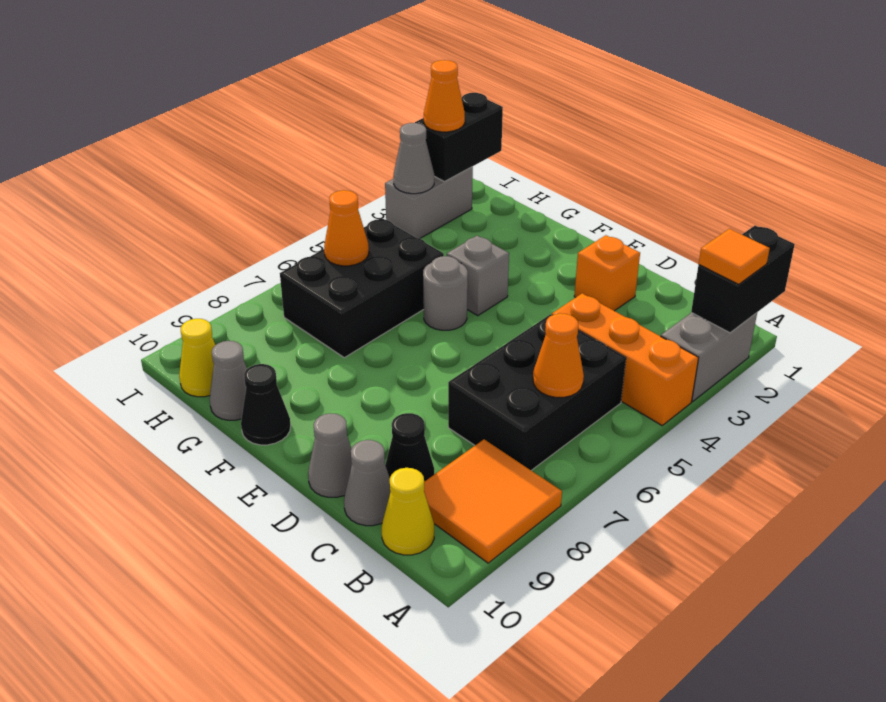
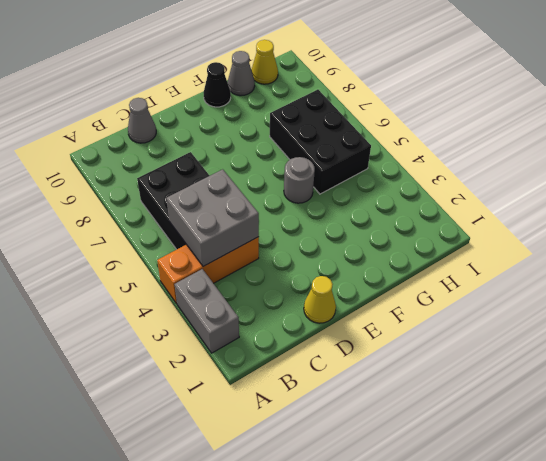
grey 2x2 brick [166,169,259,266] -> none
yellow 1x1 cone [304,276,336,323] -> yellow 1x1 cone moved to [382,468,434,555]
none -> orange 2x2 tile [424,439,562,563]
none -> black 1x1 cone [385,413,434,482]
none -> orange 1x1 brick [574,235,640,311]

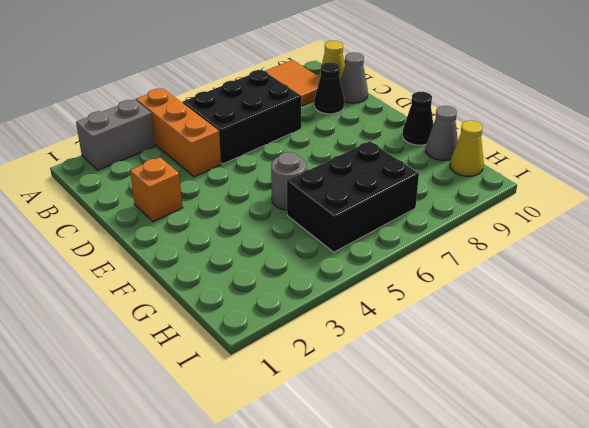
none -> grey 1x1 cone [308,413,352,497]
none -> grey 1x1 brick [447,236,509,316]
none -> grey 1x2 brick [385,167,473,238]

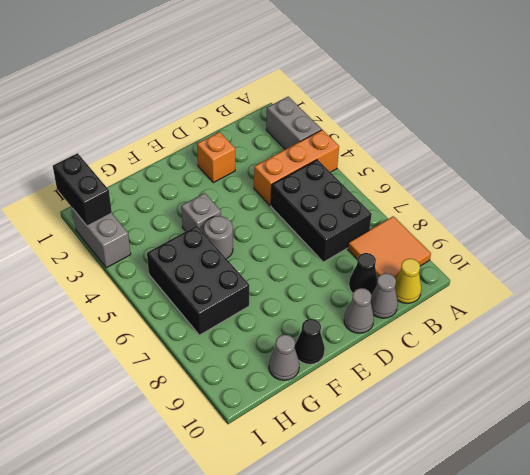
none -> yellow 1x1 cone [179,319,215,397]
none -> black 1x2 brick [691,226,795,333]
none -> orange 1x1 cone [533,313,584,397]

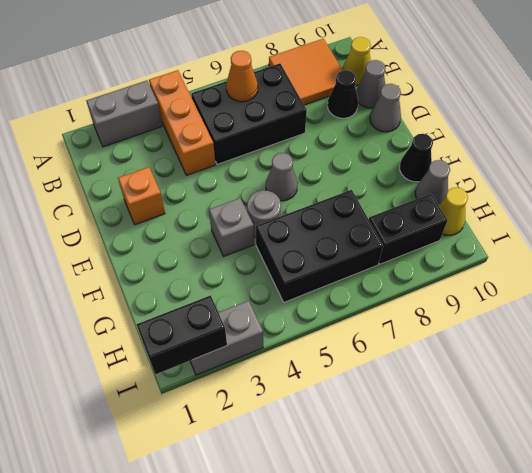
grey 1x1 cone [266,153,298,201] -> grey 1x1 cone moved to [393,123,434,194]
black 1x2 brick [369,194,448,264] -> black 1x2 brick moved to [691,226,795,333]
none -> orange 1x1 cone [324,190,369,266]
none -> orange 1x1 tile [699,229,770,284]
none -> orange 1x1 cone [424,60,465,132]

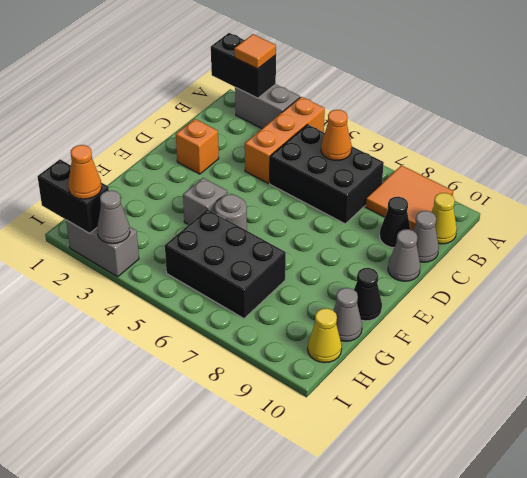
none -> orange 1x1 cone [324,190,369,266]

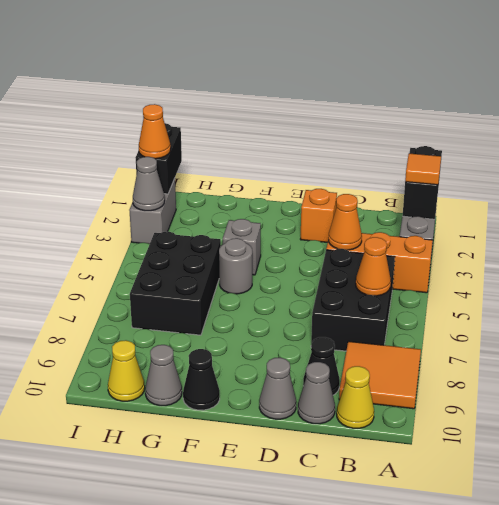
orange 1x1 cone [328,194,362,250] -> orange 1x1 cone moved to [324,190,369,266]

